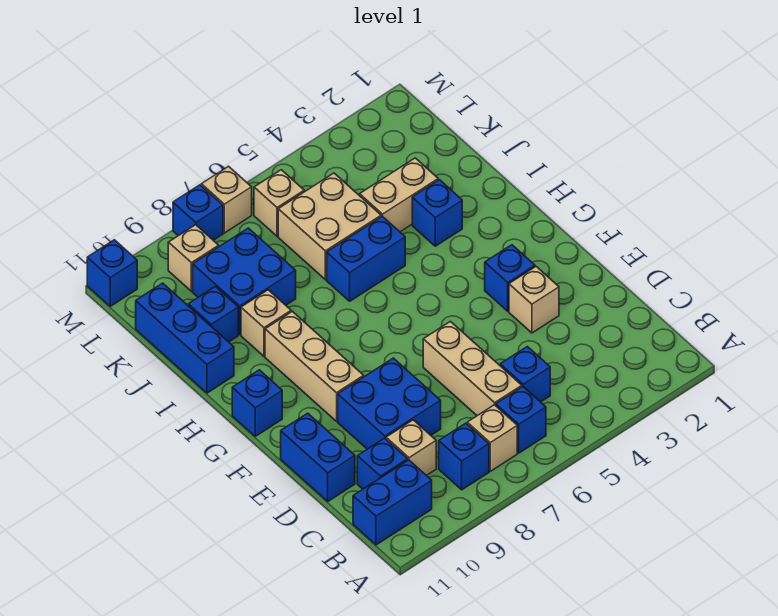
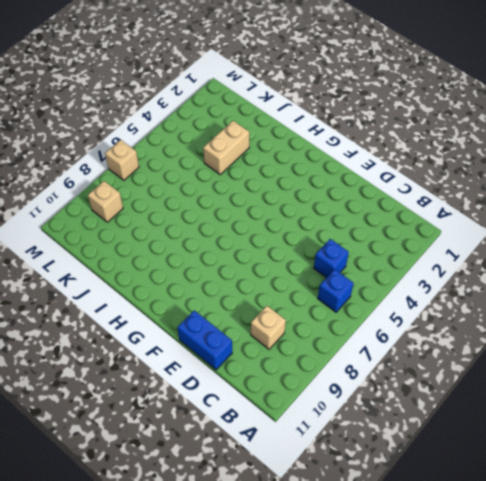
none -> tan 1x1 brick [467,405,517,471]
none -> blue 1x1 brick [439,423,489,490]
none -> blue 1x2 brick [353,460,432,545]

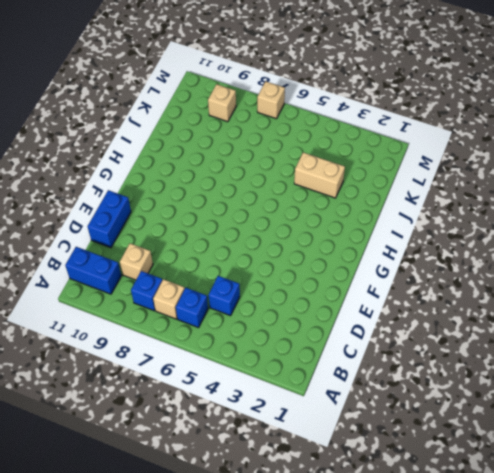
none -> tan 1x3 brick [423,322,522,416]
none -> blue 1x1 brick [357,438,408,489]
none -> blue 2x2 brick [338,358,441,449]

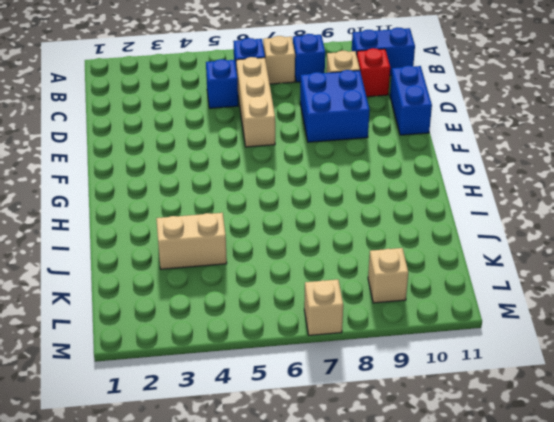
red 1x1 brick [357,48,390,97] -> blue 1x1 brick [357,438,408,489]
none -> tan 1x1 brick [509,267,559,333]
none -> blue 1x1 brick [485,245,535,311]
none -> tan 1x3 brick [265,311,364,421]

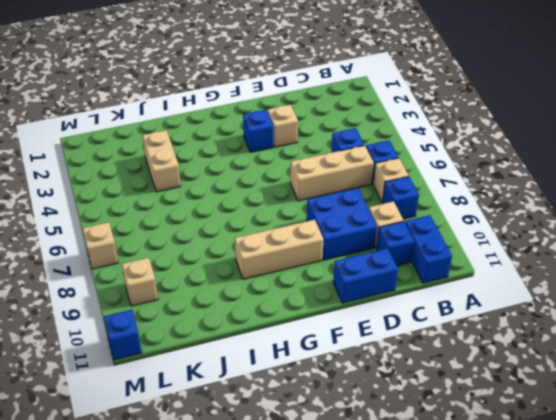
none -> blue 1x1 brick [232,370,282,436]
none -> blue 1x1 brick [412,180,462,246]
none -> blue 1x2 brick [327,216,405,301]

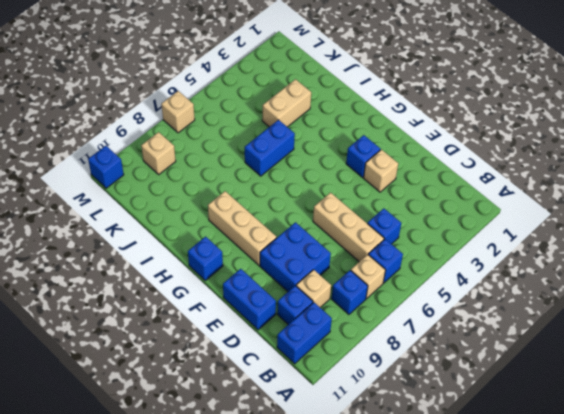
none -> blue 1x1 brick [412,180,462,246]
none -> tan 1x1 brick [241,290,291,356]
none -> blue 1x3 brick [136,283,234,393]

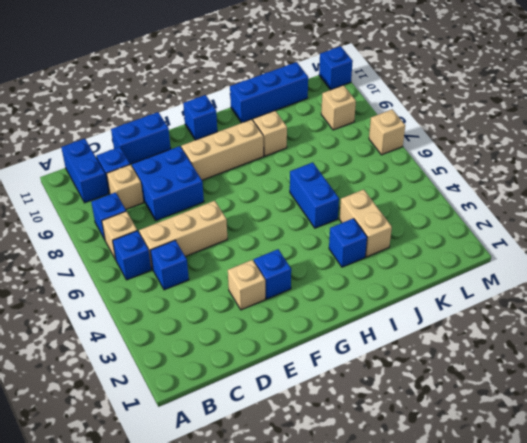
none -> tan 2x2 brick [278,173,381,280]
none -> blue 2x2 brick [193,228,296,335]
none -> blue 1x1 brick [188,287,238,342]

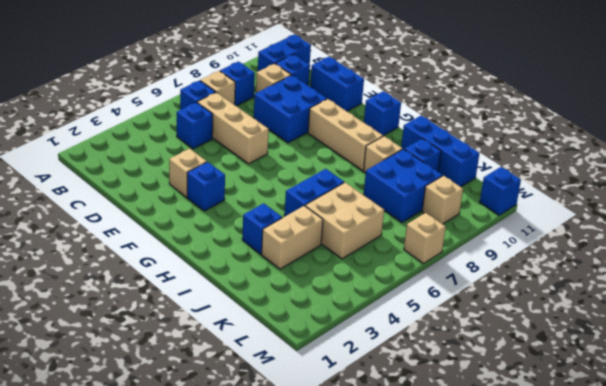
none -> tan 1x1 brick [254,170,304,236]
none -> blue 1x1 brick [173,185,223,240]

